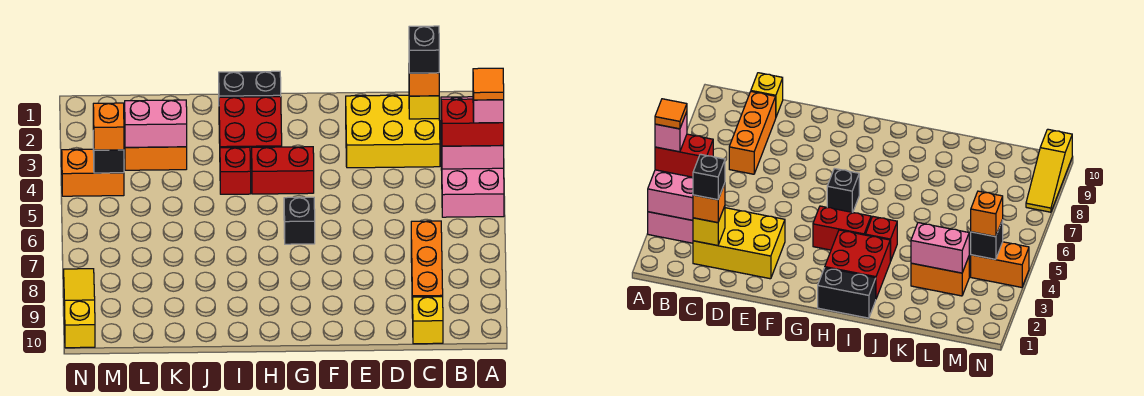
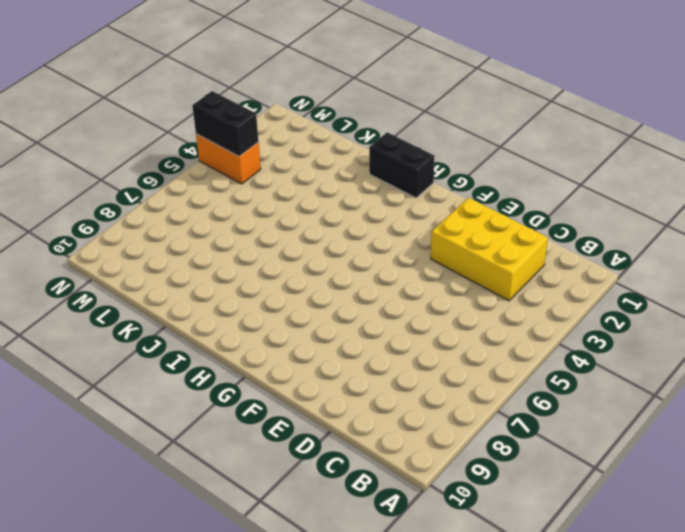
black 1x2 brick [192,91,259,156] -> black 1x1 brick [93,131,124,173]
none -> pink 2x3 brick [441,148,504,217]
none -> orange 1x3 brick [411,221,443,318]
none -> yellow 1x1 brick [413,297,443,344]

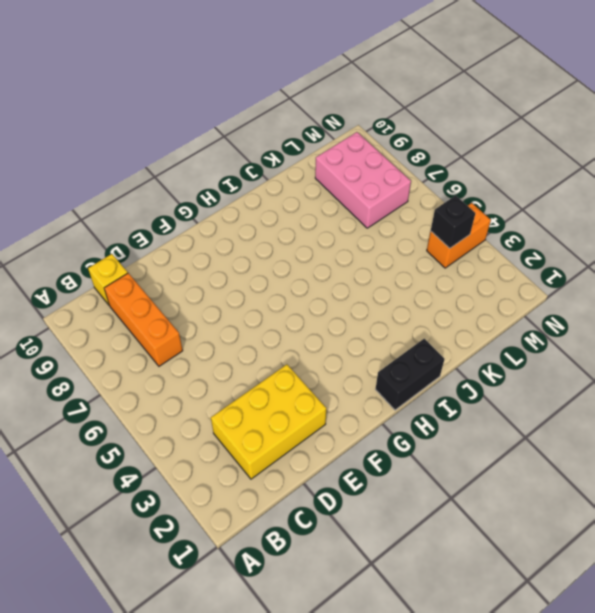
pink 2x3 brick [315,132,411,228] -> pink 2x3 brick moved to [441,148,504,217]
none -> red 1x2 brick [252,147,314,194]
none -> black 1x1 brick [284,197,315,244]
none -> red 2x2 brick [219,97,282,169]

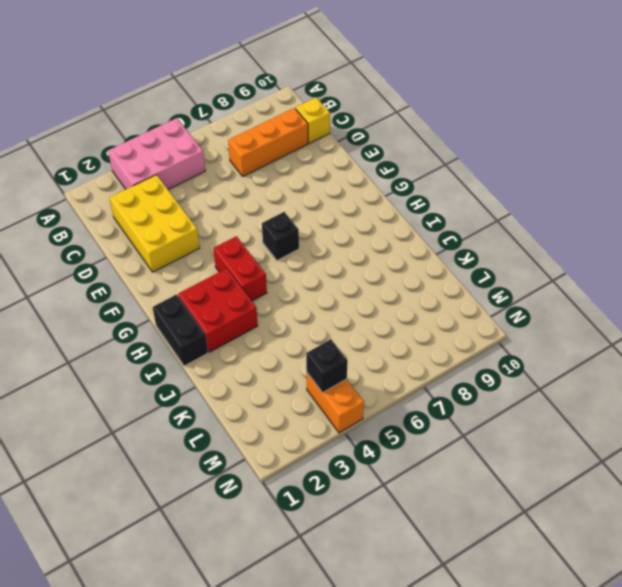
none -> red 1x1 brick [220,147,251,194]
none -> orange 1x2 brick [125,147,187,170]
none -> yellow 1x3 slope [64,269,95,348]

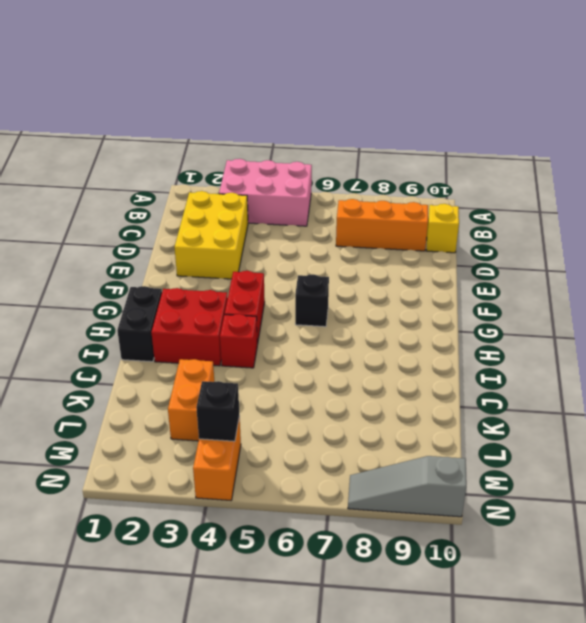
grey 1x3 slope [348,456,466,517] -> yellow 1x3 slope [64,269,95,348]
none -> pink 2x2 brick [441,97,504,169]
none -> yellow 1x1 brick [409,96,439,119]
none -> pink 1x2 brick [125,100,187,147]

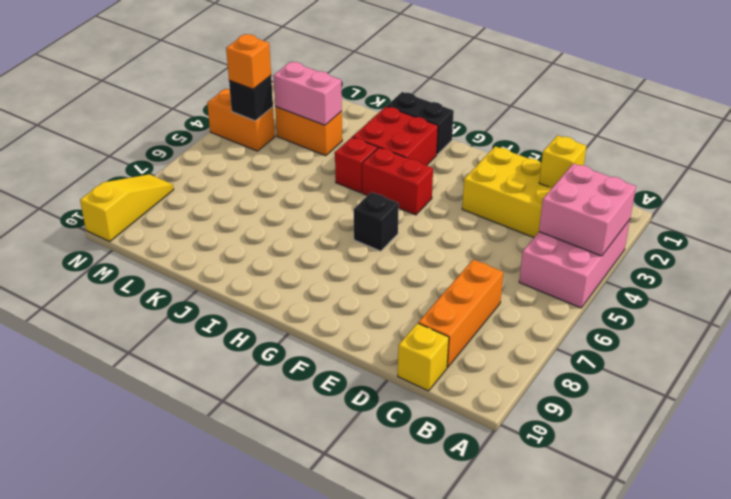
none -> red 1x2 brick [441,99,504,146]
none -> orange 1x1 brick [409,73,439,96]
none -> pink 1x1 brick [473,98,504,123]

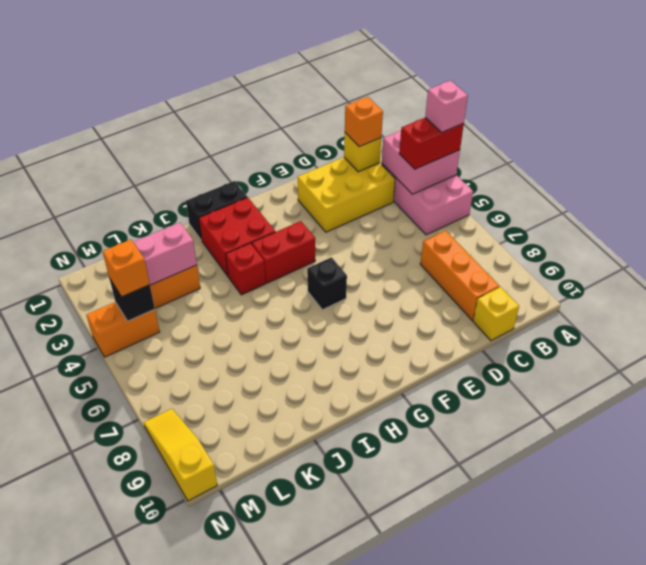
none -> black 1x1 brick [409,26,439,73]
none -> orange 1x1 tile [473,68,504,100]

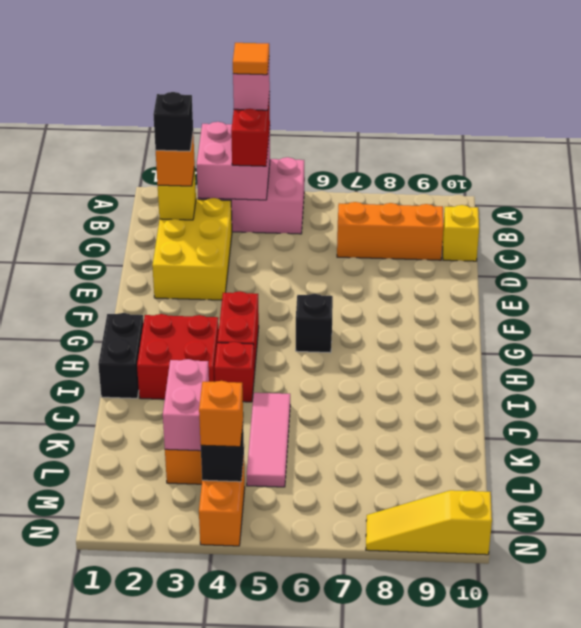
pink 1x3 tile [247,393,290,487] -> none

